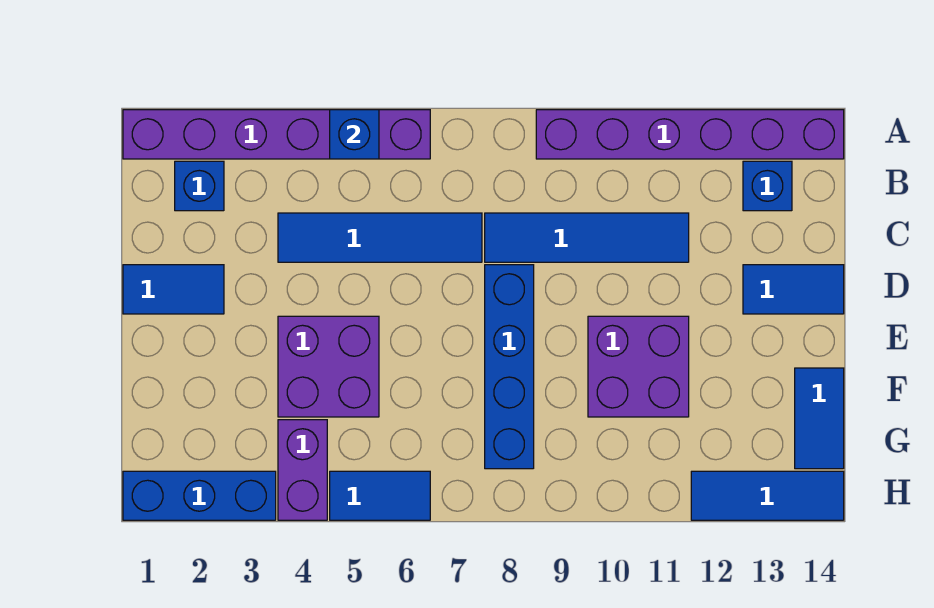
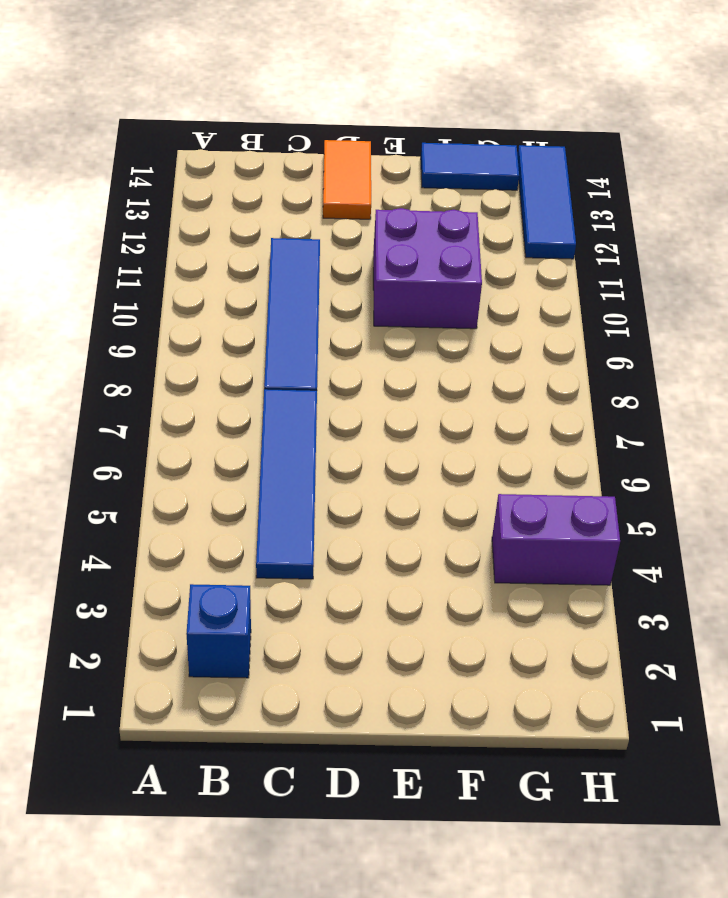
orange 1x2 tile [323,140,371,219] -> blue 1x2 tile [743,265,844,314]
none -> purple 1x6 brick [123,110,430,159]
none -> purple 1x6 brick [536,110,844,159]
none -> blue 1x1 brick [743,161,792,211]

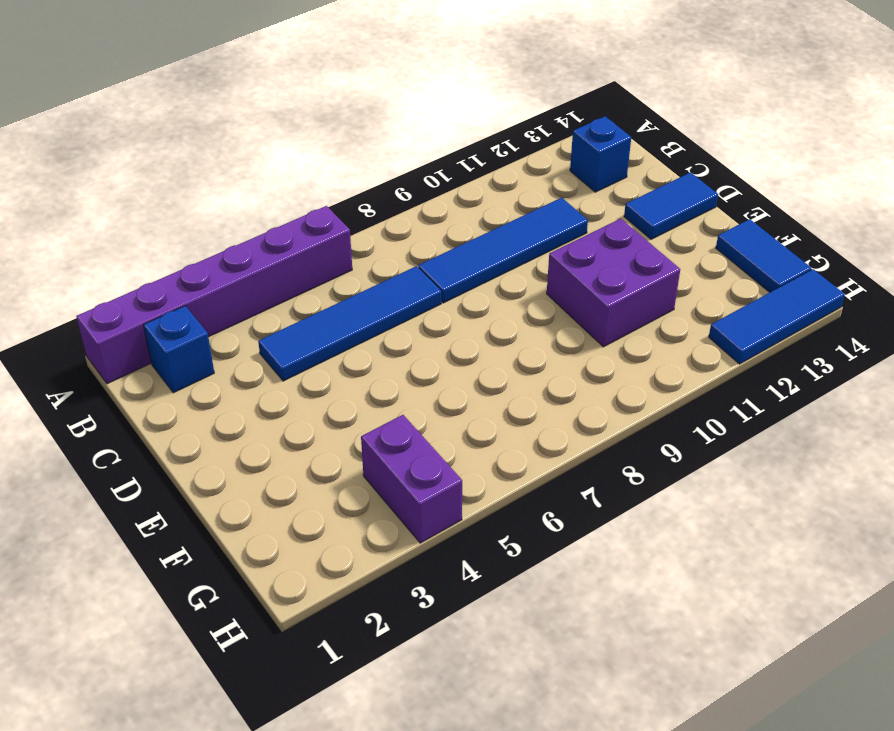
none -> purple 1x6 brick [536,110,844,159]
none -> blue 1x2 tile [123,265,224,314]
none -> blue 1x4 brick [485,265,534,469]

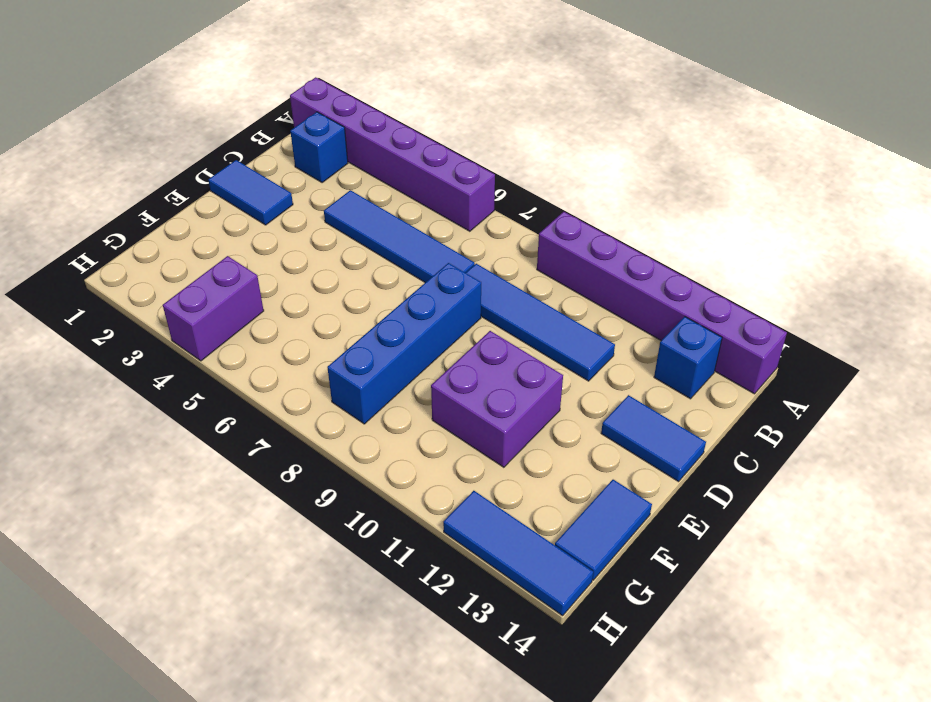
none -> purple 2x2 brick [278,316,379,417]
none -> blue 1x3 brick [123,471,276,520]
none -> blue 1x2 tile [330,471,430,520]

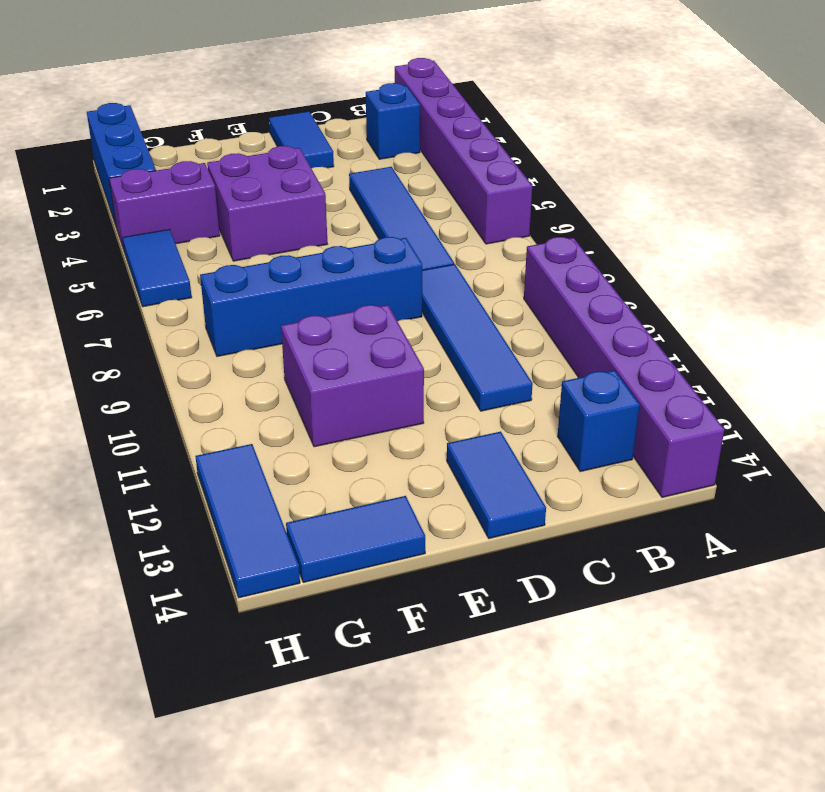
none -> blue 1x1 brick [330,110,379,159]

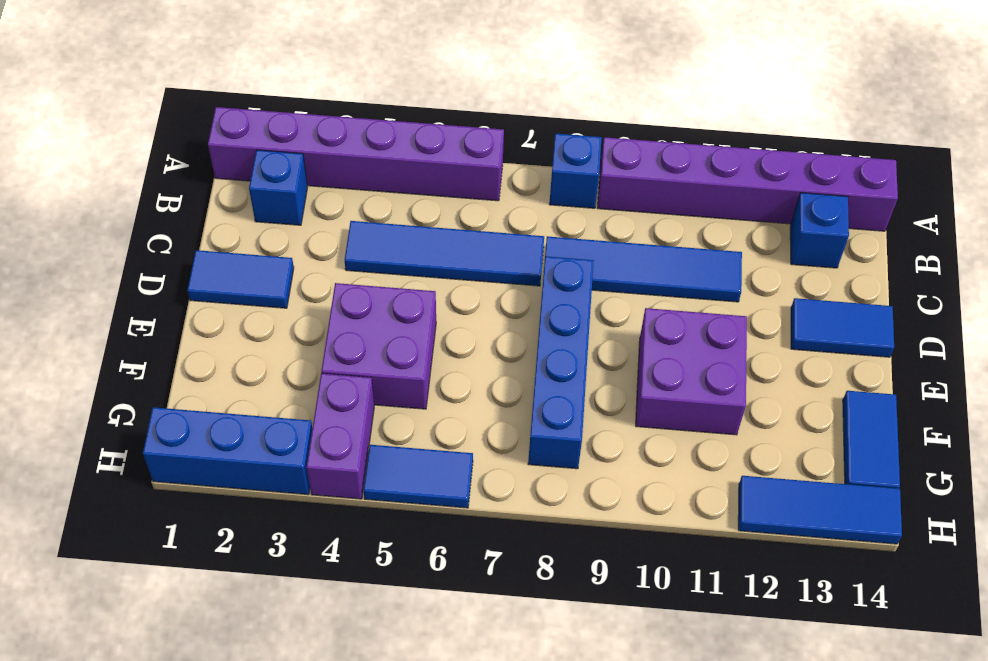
blue 1x1 brick [549,133,602,208] -> blue 1x1 brick moved to [330,110,379,159]

